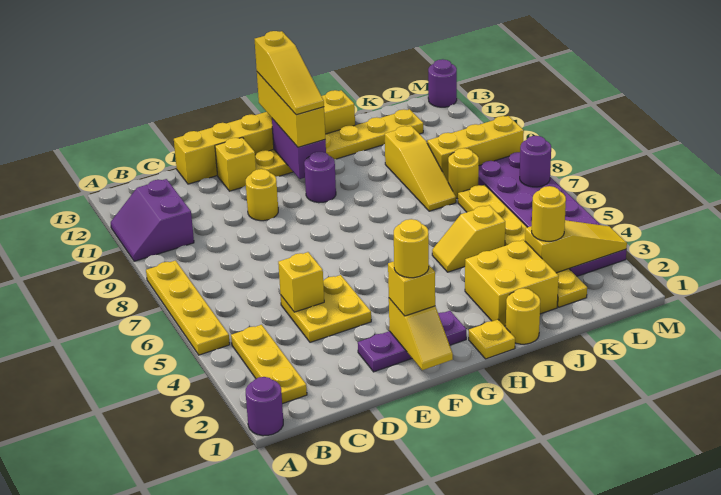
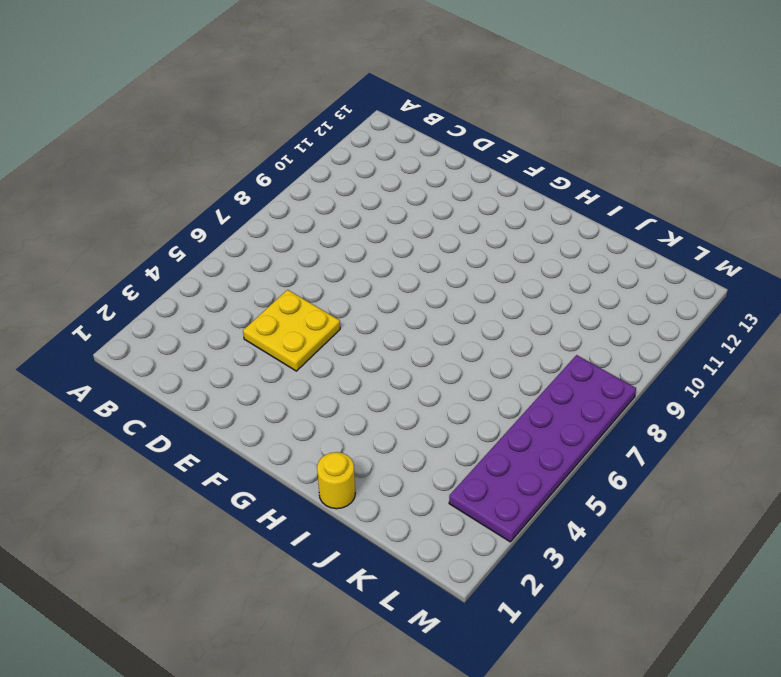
none -> purple 1x1 round brick [246,377,283,436]
none -> yellow 1x4 plate [146,261,230,355]
none -> purple 2x2 slope [111,179,194,261]
none -> yellow 1x3 plate [231,325,307,404]

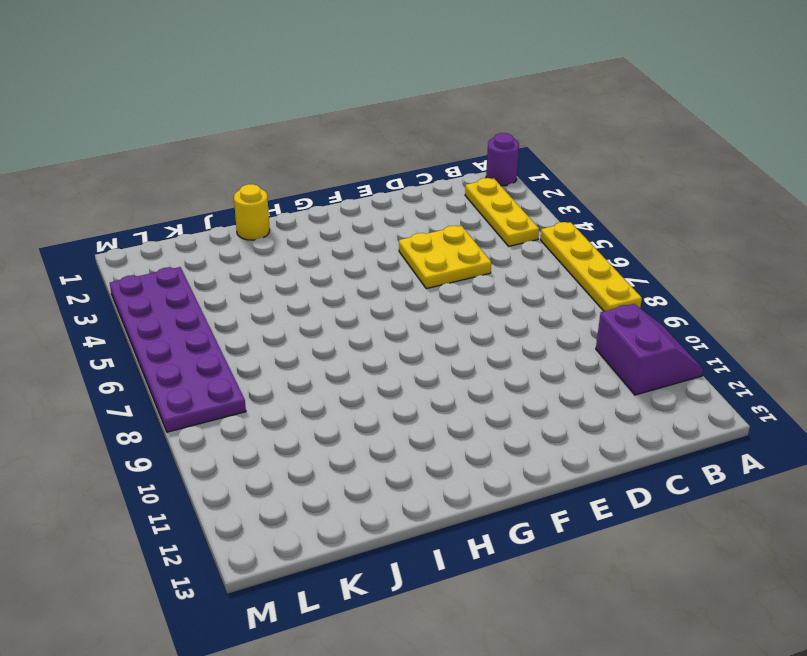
none -> yellow 1x6 brick [174,90,355,184]
none -> purple 1x3 plate [358,311,466,372]
none -> yellow 1x1 round brick [246,169,278,221]
none -> yellow 1x1 brick [215,137,256,191]

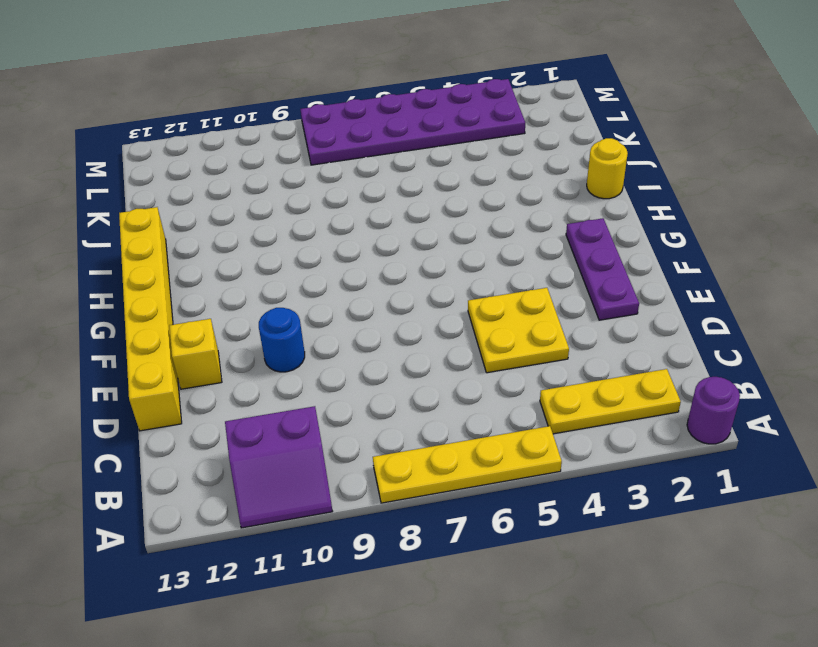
blue 1x1 round brick [259,308,305,372] -> yellow 1x1 round brick [246,169,278,221]
none -> yellow 1x6 plate [255,109,423,177]
none -> purple 1x1 round brick [304,152,336,203]
none -> yellow 1x1 plate [469,320,515,359]
none -> yellow 2x2 brick [465,240,559,326]

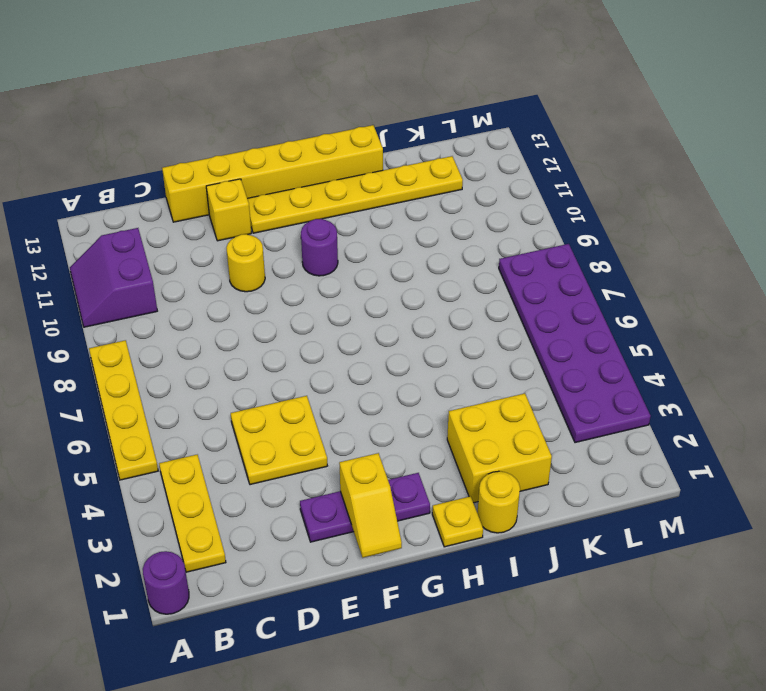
none -> yellow 1x2 slope [432,205,505,272]
none -> yellow 1x3 slope [385,126,456,211]
none -> yellow 1x6 plate [458,185,587,307]
none -> yellow 1x1 round brick [448,148,479,199]

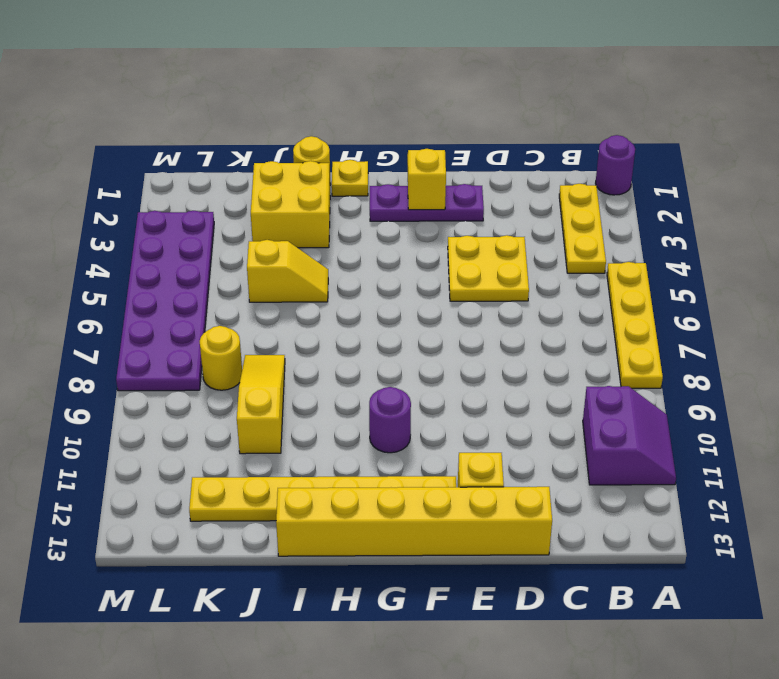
none -> yellow 1x1 round brick [246,169,278,221]
none -> yellow 1x6 plate [458,185,587,307]
none -> yellow 1x3 brick [427,116,524,181]
none -> purple 1x1 round brick [428,59,457,107]

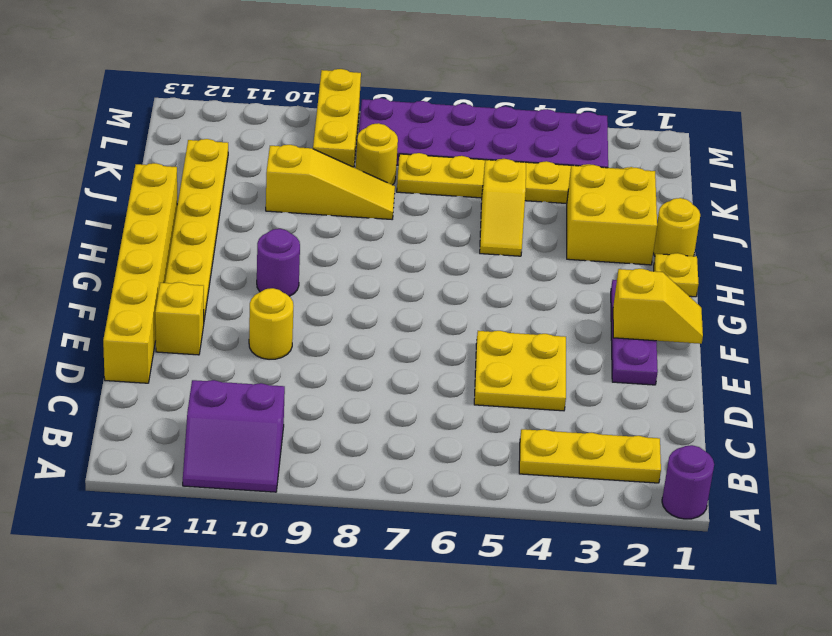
none -> yellow 1x4 plate [146,261,230,355]
none -> purple 1x1 round brick [428,59,457,107]
none -> yellow 1x1 brick [278,252,324,312]
none -> purple 1x2 brick [272,119,326,179]

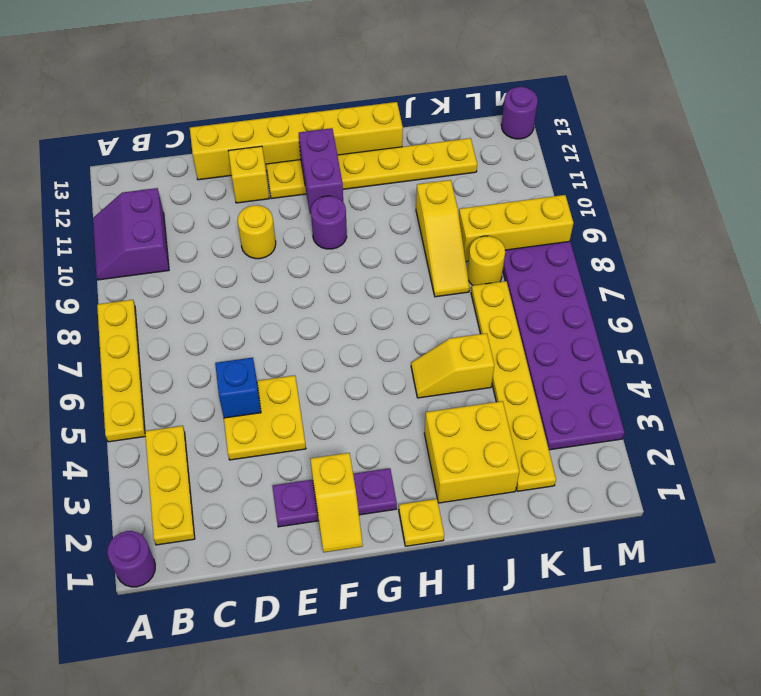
blue 1x1 brick [215,358,261,418] -> yellow 1x1 brick [278,252,324,312]
none -> yellow 1x1 round brick [506,288,540,344]
none -> yellow 1x3 slope [525,220,627,273]
none -> purple 1x1 round brick [520,136,551,187]
none -> yellow 1x1 brick [388,262,435,316]

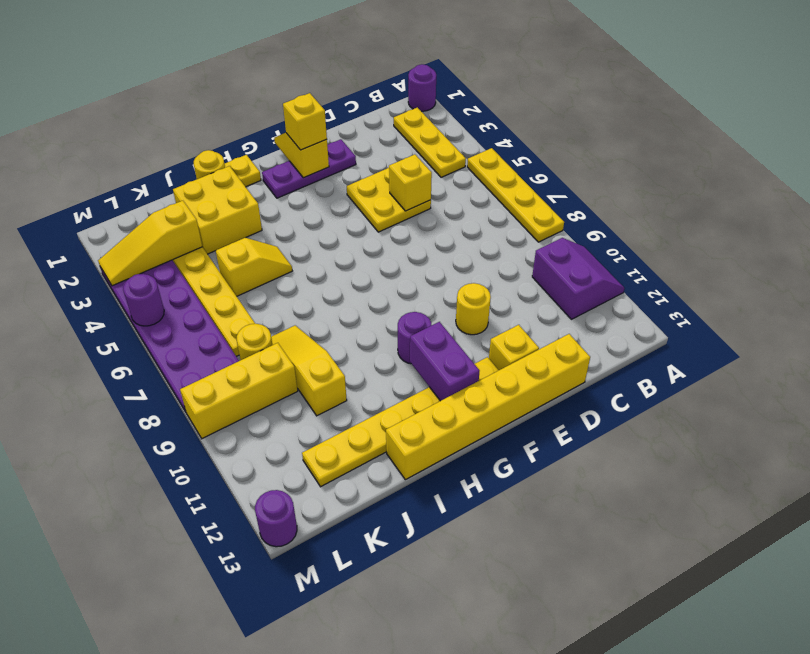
purple 1x1 round brick [123,274,164,326] -> purple 1x1 round brick moved to [520,136,551,187]
none -> yellow 1x3 brick [257,72,325,147]
none -> yellow 1x1 round brick [532,186,566,241]
none -> yellow 1x1 round brick [394,219,429,278]
none -> yellow 1x3 slope [255,31,324,115]

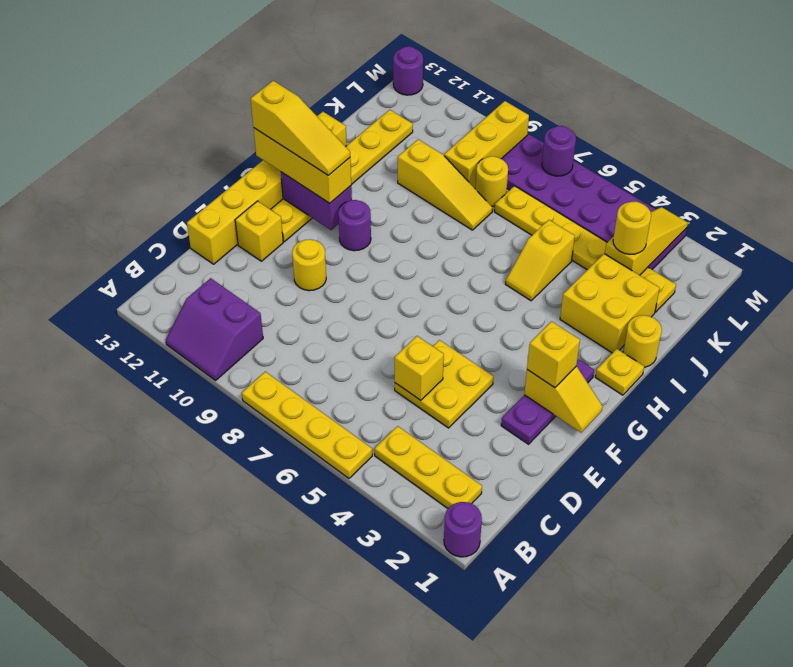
none -> yellow 1x1 round brick [394,219,429,278]

